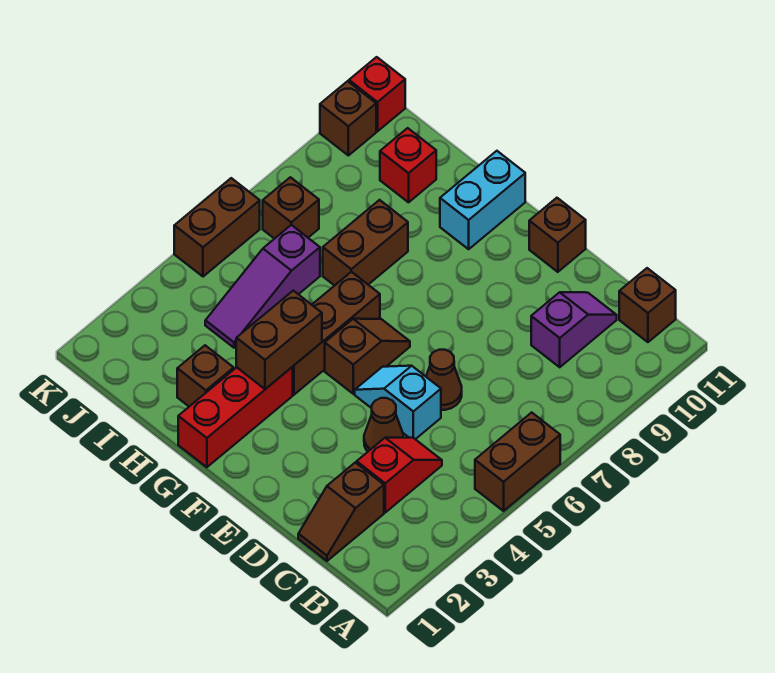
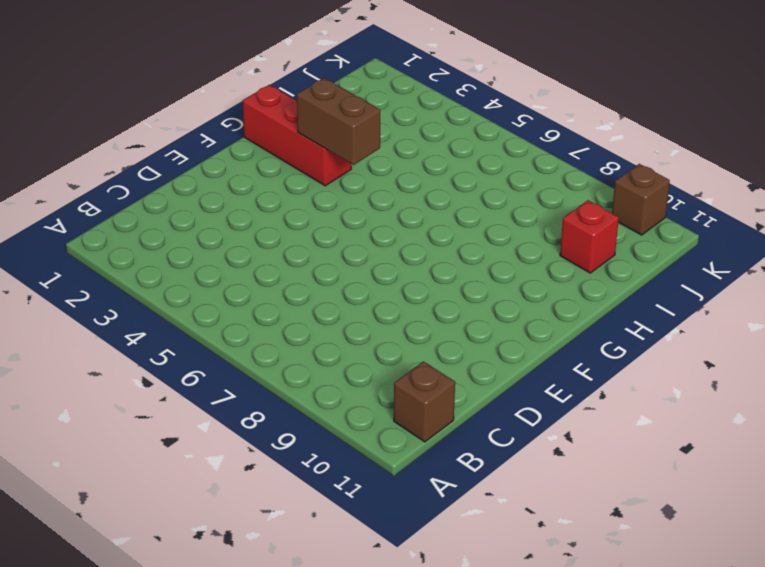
none -> brown 1x2 brick [475,412,560,511]
none -> brown 1x2 slope [298,463,384,561]
none -> red 1x2 slope [357,438,442,512]

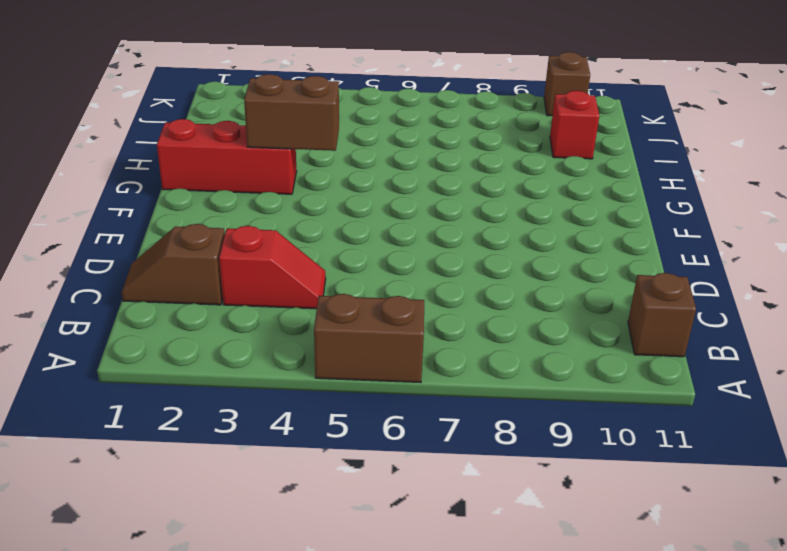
none -> purple 1x2 slope [531,292,617,367]
none -> brown 1x1 cone [364,398,404,451]
none -> cyan 1x2 slope [355,366,441,439]

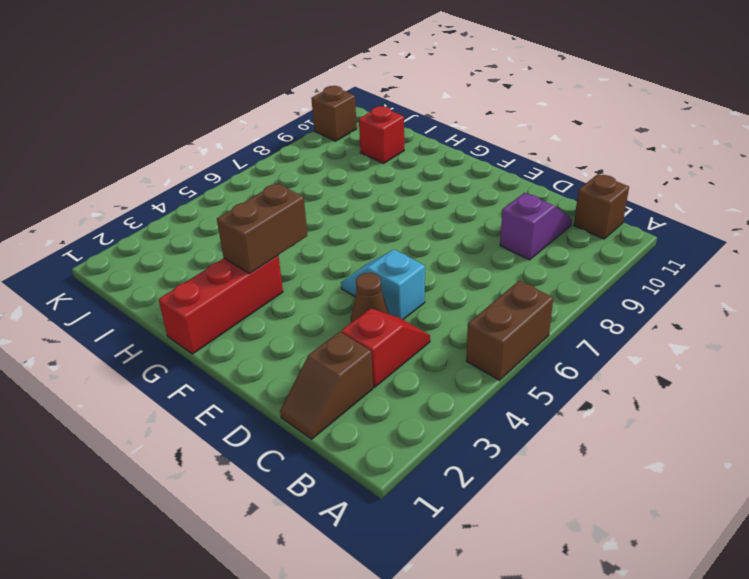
none -> brown 1x1 cone [426,350,462,410]
none -> brown 1x1 brick [529,198,586,272]
none -> brown 1x2 slope [325,319,410,394]

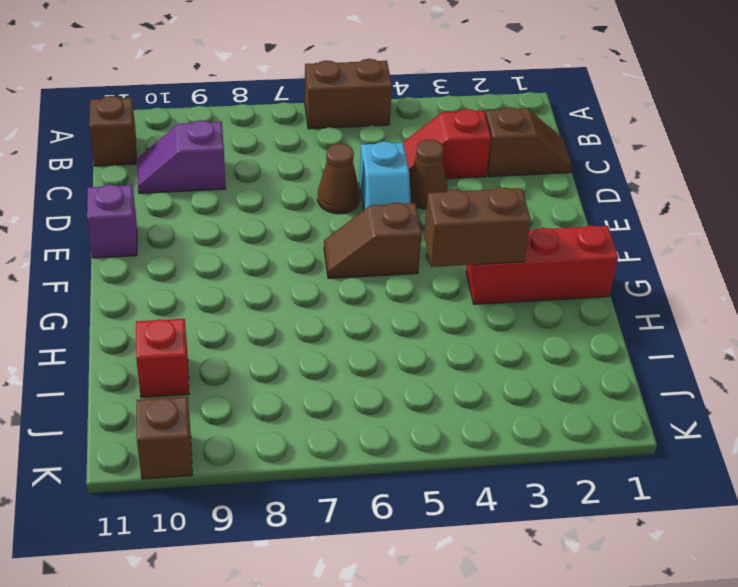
purple 1x1 brick [87,184,137,258] -> brown 1x1 brick [529,198,586,272]
none -> brown 1x3 brick [293,272,380,395]
none -> cyan 1x2 brick [440,151,525,249]
none -> brown 1x1 brick [177,345,234,406]

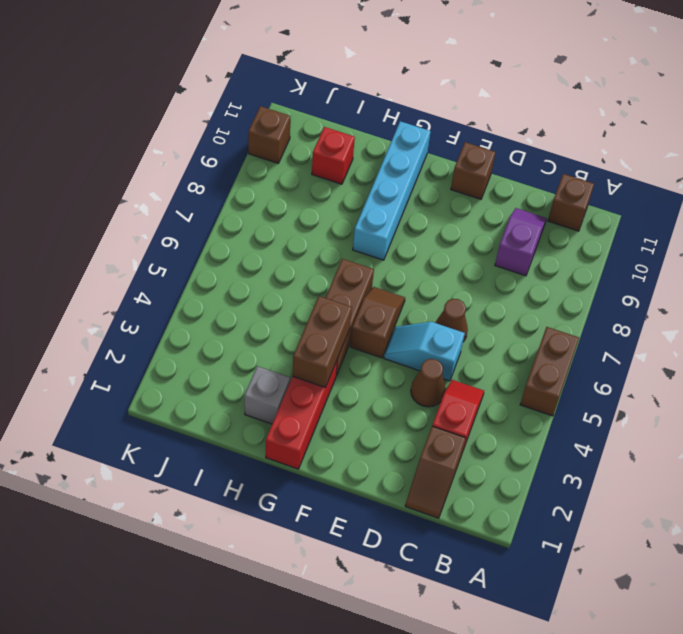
cyan 1x4 brick [353,121,431,260] -> cyan 1x2 brick [440,151,525,249]
grey 1x1 brick [244,366,290,424] -> brown 1x1 brick [177,345,234,406]
none -> brown 1x2 brick [323,200,408,286]
none -> purple 1x3 slope [205,225,320,348]
none -> brown 1x1 brick [263,177,319,239]

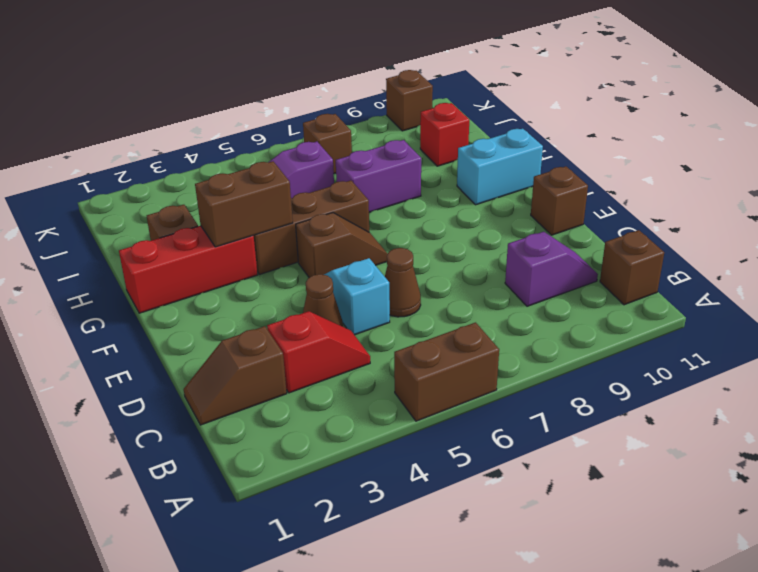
purple 1x2 brick [336,140,421,212] -> brown 1x2 brick [323,200,408,286]
none -> brown 1x2 brick [174,178,260,277]
none -> red 1x1 brick [349,57,405,131]

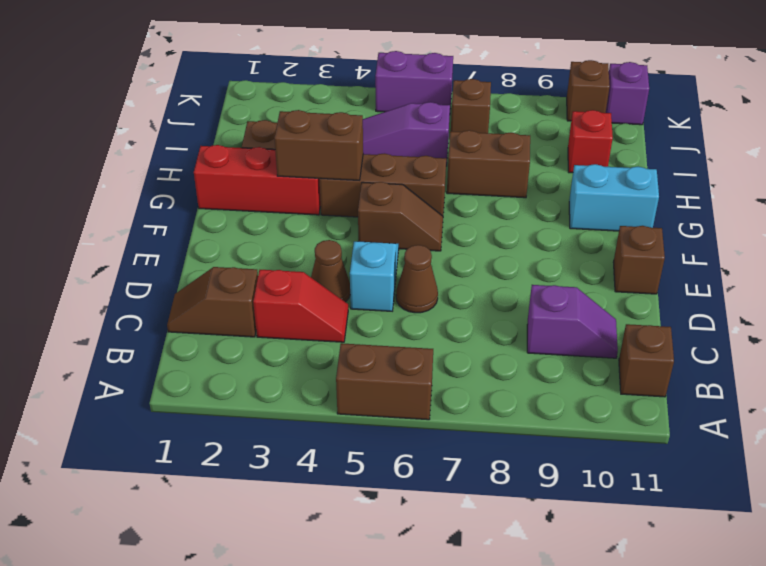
purple 1x2 brick [375,51,453,112] -> brown 1x2 brick [174,178,260,277]
purple 1x1 brick [606,62,649,125] -> red 1x1 brick [349,57,405,131]

